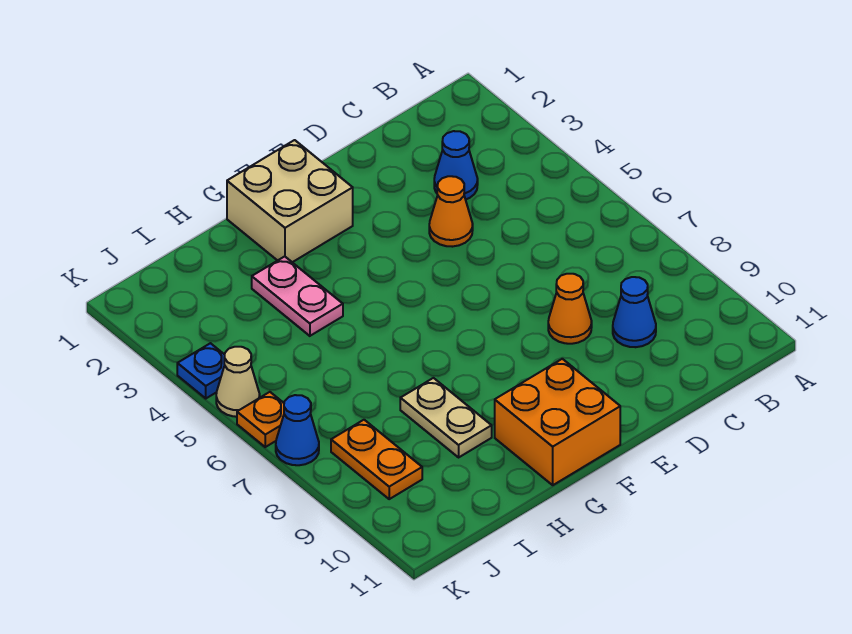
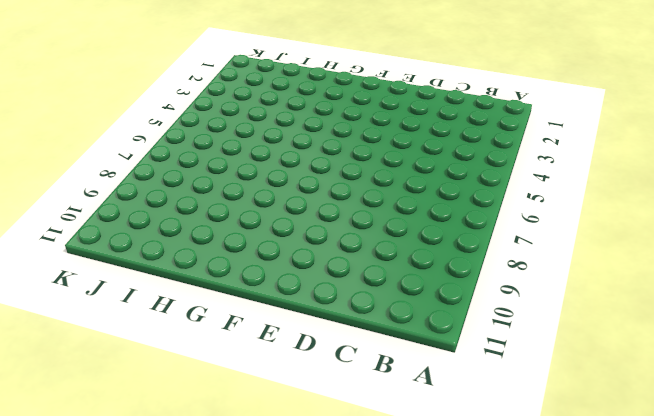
none -> blue 1x1 cone [434,131,478,200]
none -> blue 1x1 cone [613,277,656,347]
none -> orange 1x1 cone [429,176,473,247]

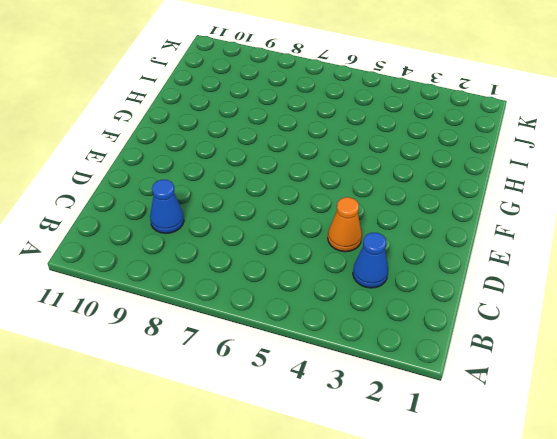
none -> orange 1x1 cone [548,274,592,344]
none -> tan 2x2 brick [227,140,353,262]
none -> orange 2x2 brick [495,359,620,485]

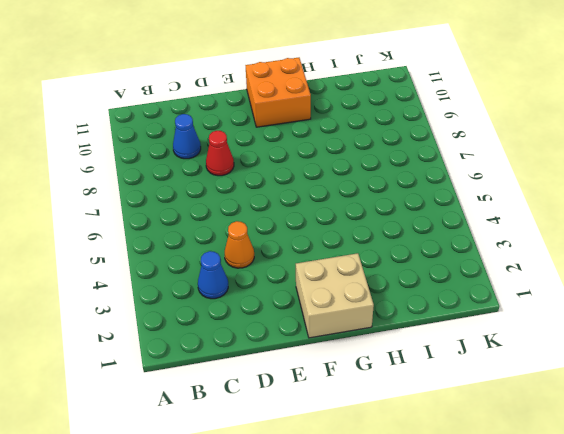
red 1x1 cone [206,131,234,176] -> orange 1x1 cone [548,274,592,344]
none -> pink 1x2 plate [252,256,343,336]
none -> tan 1x2 plate [400,378,492,457]
none -> orange 1x2 plate [331,420,422,499]

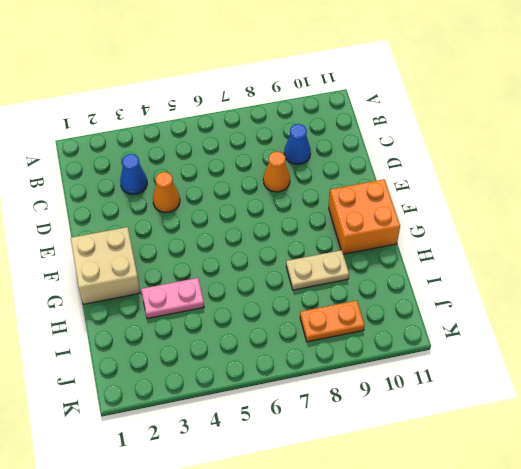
none -> blue 1x1 plate [177,343,225,398]
none -> tan 1x1 cone [216,347,260,417]
none -> orange 1x1 plate [237,392,284,447]

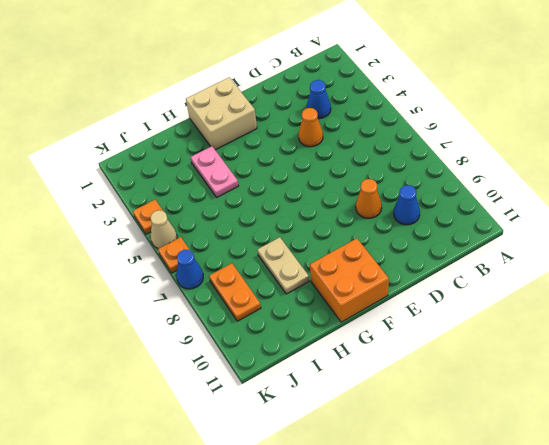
orange 1x1 plate [133,200,163,234] -> blue 1x1 plate [177,343,225,398]

